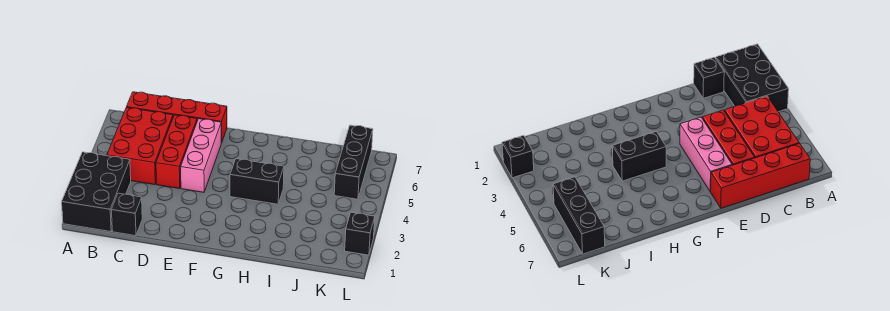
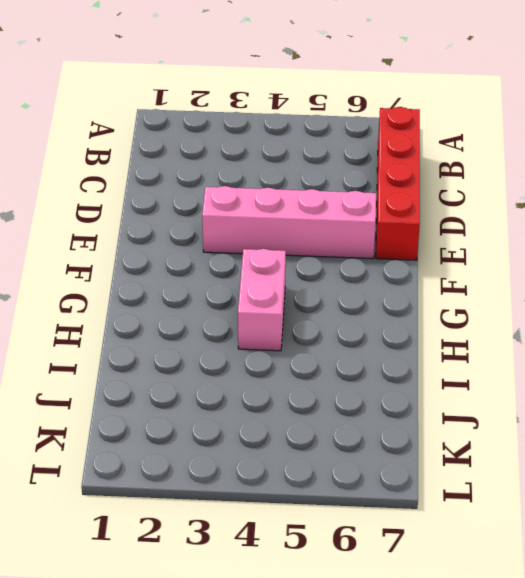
pink 1x4 brick [202,186,376,259] -> pink 1x3 brick [181,119,221,192]
pink 1x2 brick [238,249,286,351] -> black 1x2 brick [230,159,284,204]
none -> black 2x3 brick [62,152,131,232]
none -> red 2x3 brick [107,107,173,185]

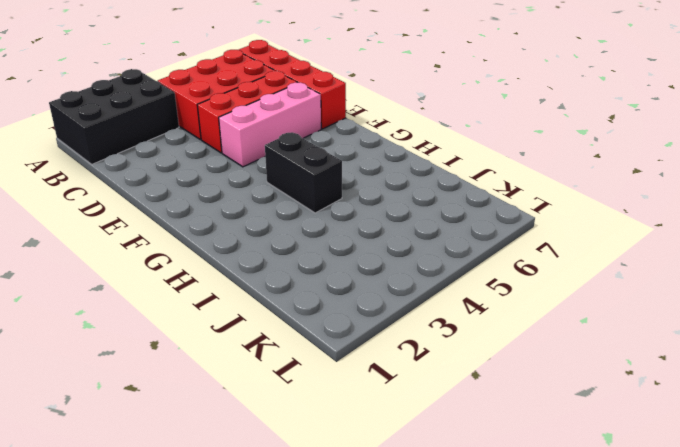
none -> black 1x1 brick [112,193,142,236]
none -> black 1x3 brick [334,125,373,199]

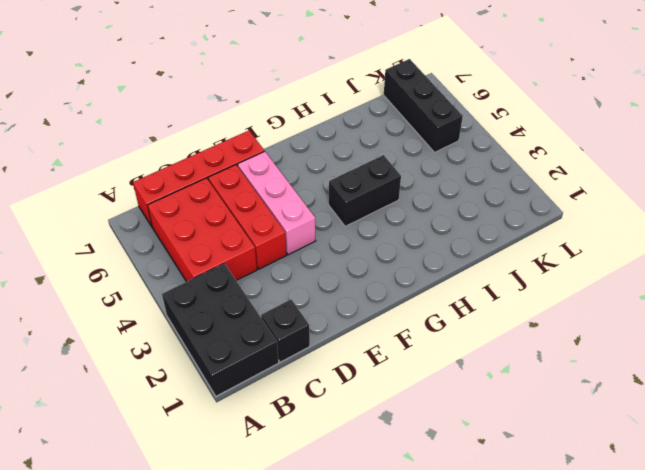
none -> black 1x1 brick [345,213,375,255]

